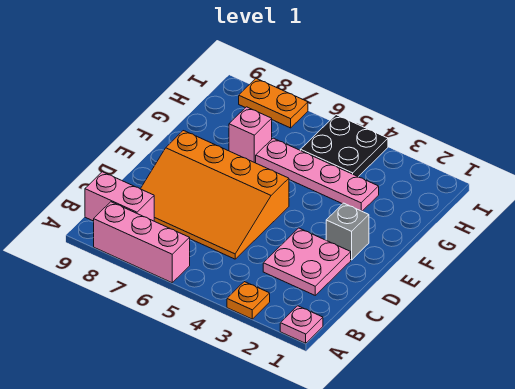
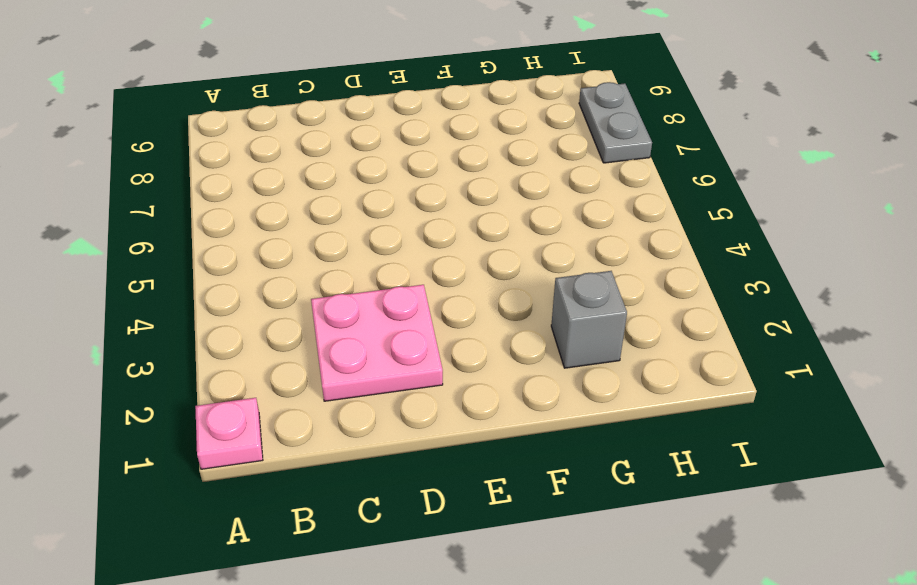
grey 1x1 brick [551,271,627,368] -> grey 1x1 brick moved to [326,203,369,260]
grey 1x2 plate [579,82,652,163] -> orange 1x2 plate [239,78,308,128]
none -> orange 1x1 plate [227,282,270,319]
none -> pink 1x3 brick [94,202,190,283]

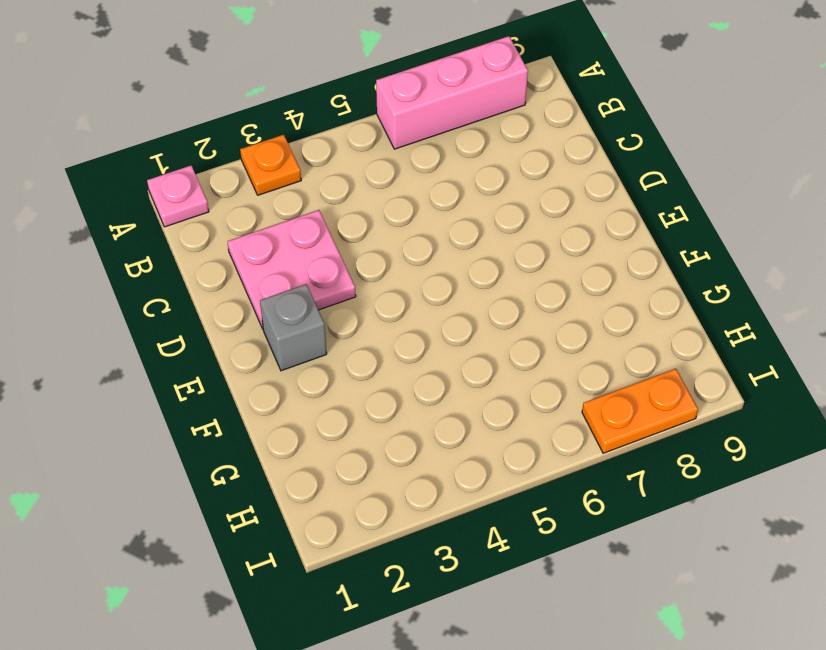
none -> pink 1x2 brick [85,172,154,221]
none -> orange 3x4 slope [141,131,289,259]

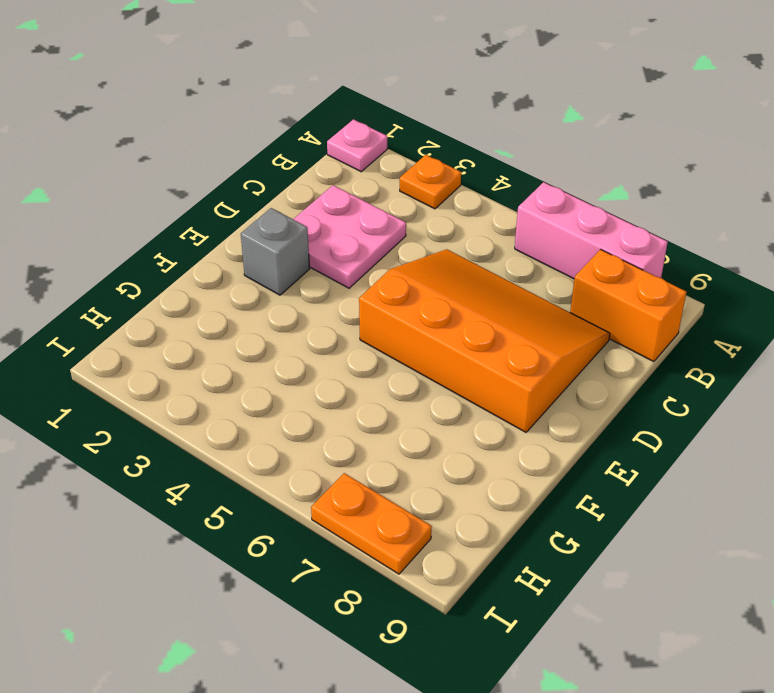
orange 1x2 brick [570,249,686,362] -> pink 1x2 brick [85,172,154,221]
none -> pink 1x4 plate [256,138,379,211]
none -> pink 1x1 brick [229,107,272,163]

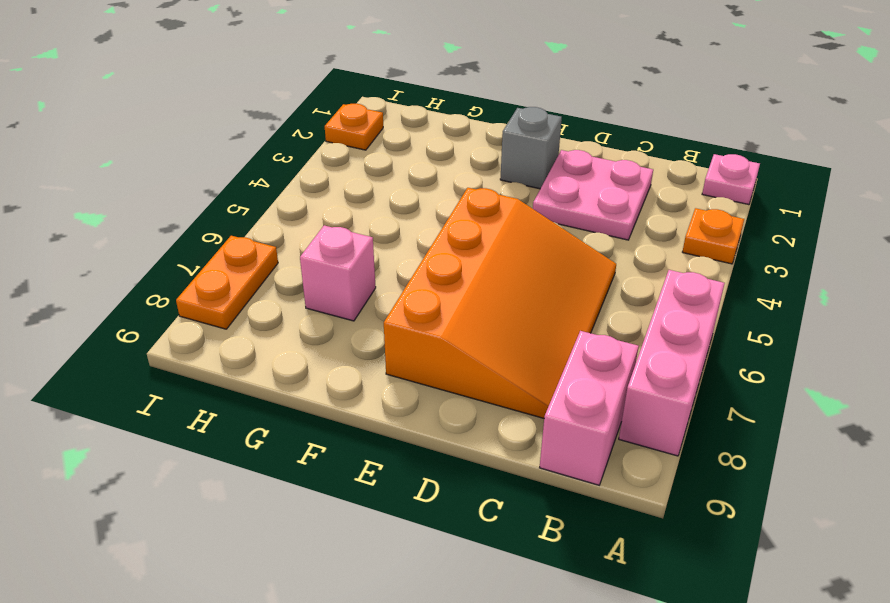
orange 1x1 plate [325,104,383,150] -> none
none -> pink 1x4 plate [256,138,379,211]
none -> black 2x2 plate [301,115,388,177]

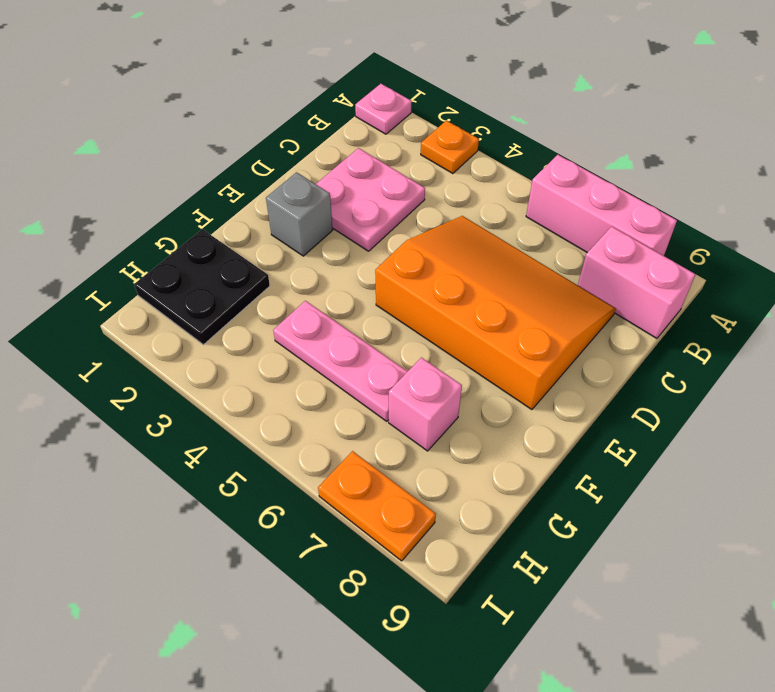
black 2x2 plate [134,229,270,345] -> black 2x2 plate moved to [301,115,388,177]
pink 1x3 plate [273,301,408,421] -> pink 1x4 plate [256,138,379,211]

